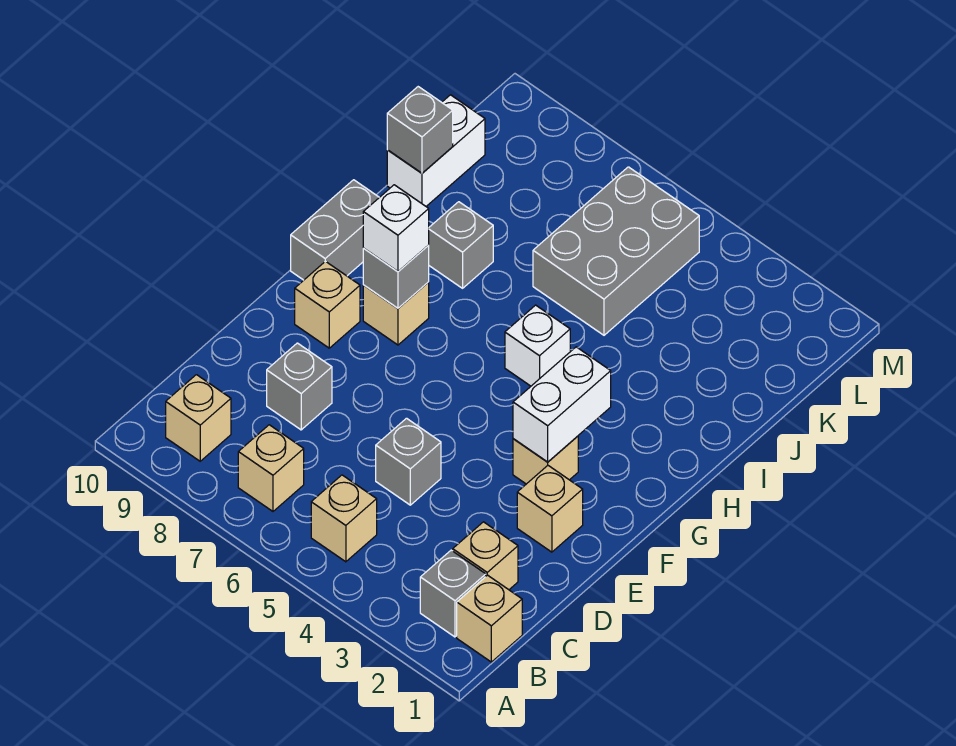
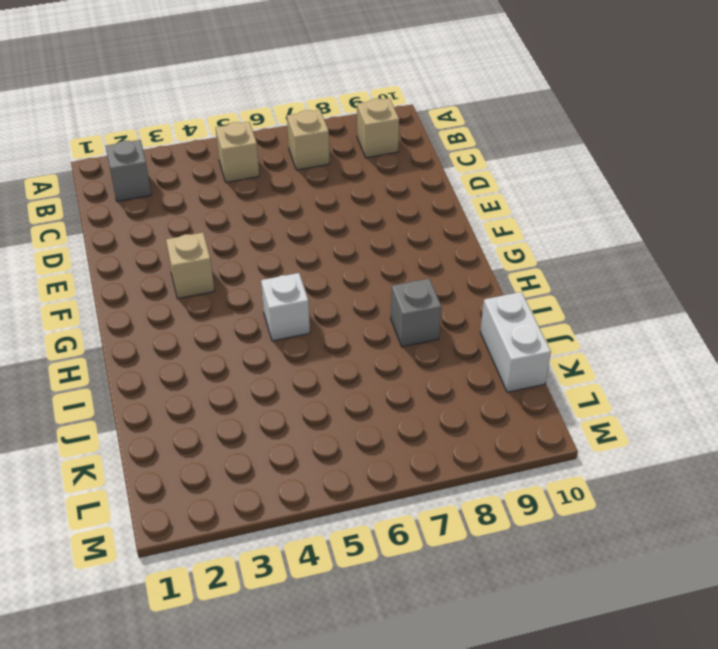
none -> tan 1x1 brick [457,575,522,662]
none -> tan 1x1 brick [453,522,518,590]
none -> grey 1x1 brick [376,418,441,505]

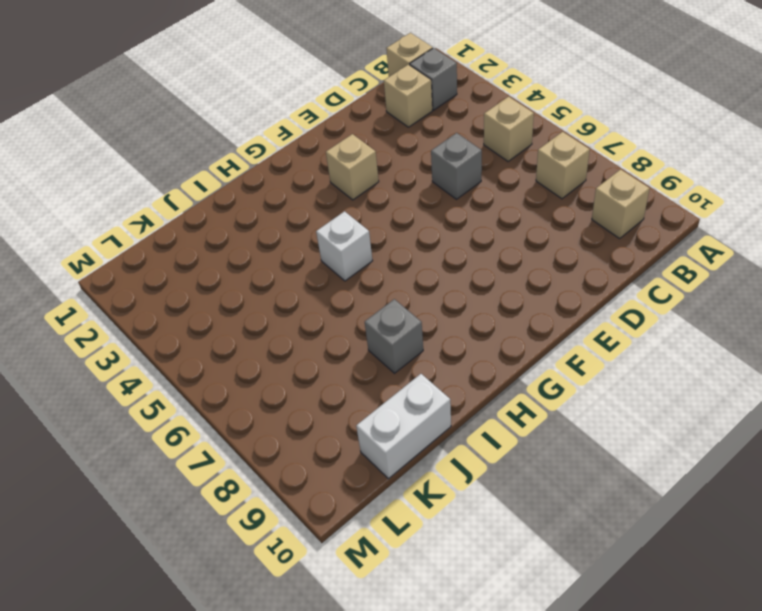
none -> grey 1x1 brick [267,343,332,430]
none -> tan 1x1 brick [517,466,583,552]
none -> tan 1x1 brick [295,261,360,348]

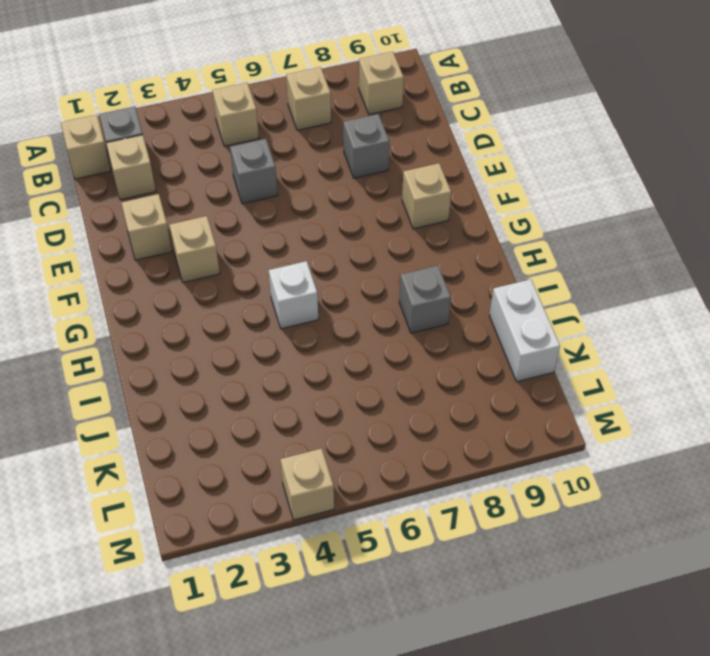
tan 1x1 brick [280,449,334,520] -> tan 1x1 brick moved to [363,282,429,345]
none -> grey 1x2 brick [291,180,379,280]
none -> grey 2x3 brick [533,167,699,335]
none -> white 1x2 brick [513,347,611,462]

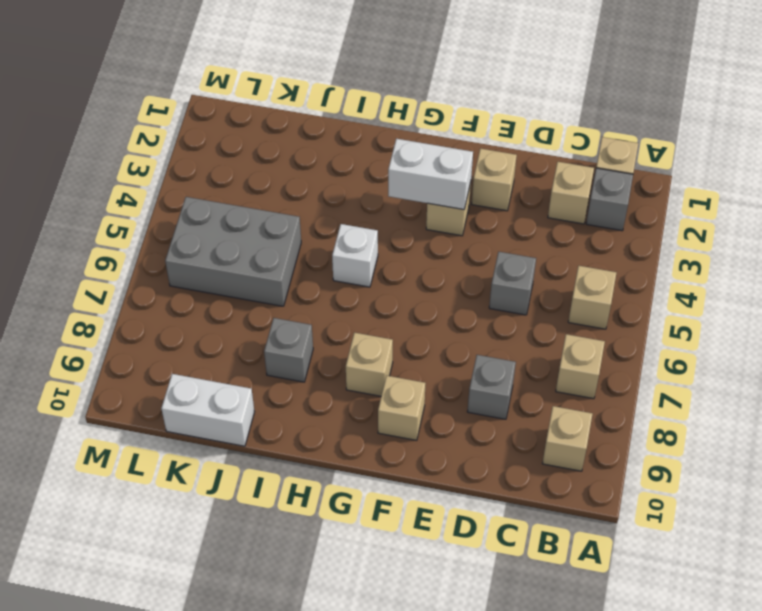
none -> grey 1x2 brick [291,180,379,280]
none -> grey 1x1 brick [363,245,429,308]
none -> grey 1x1 brick [387,87,453,173]

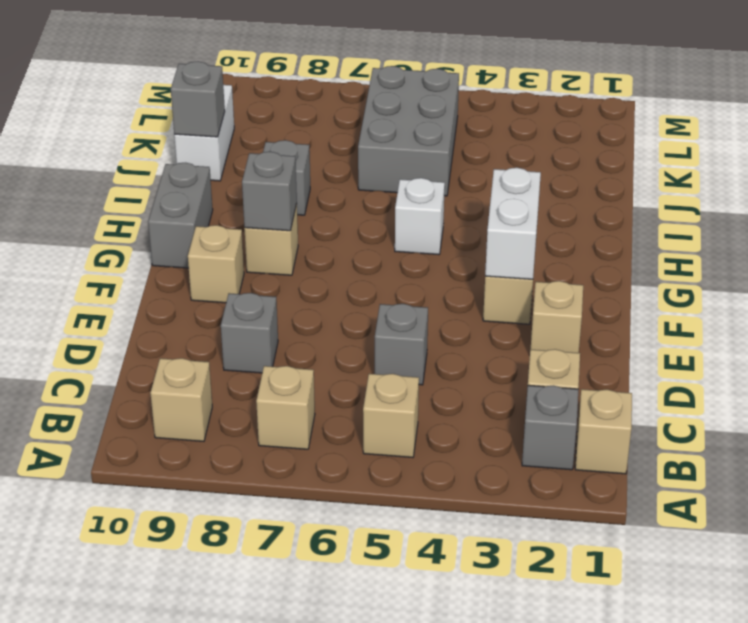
none -> white 1x1 brick [363,185,429,272]

